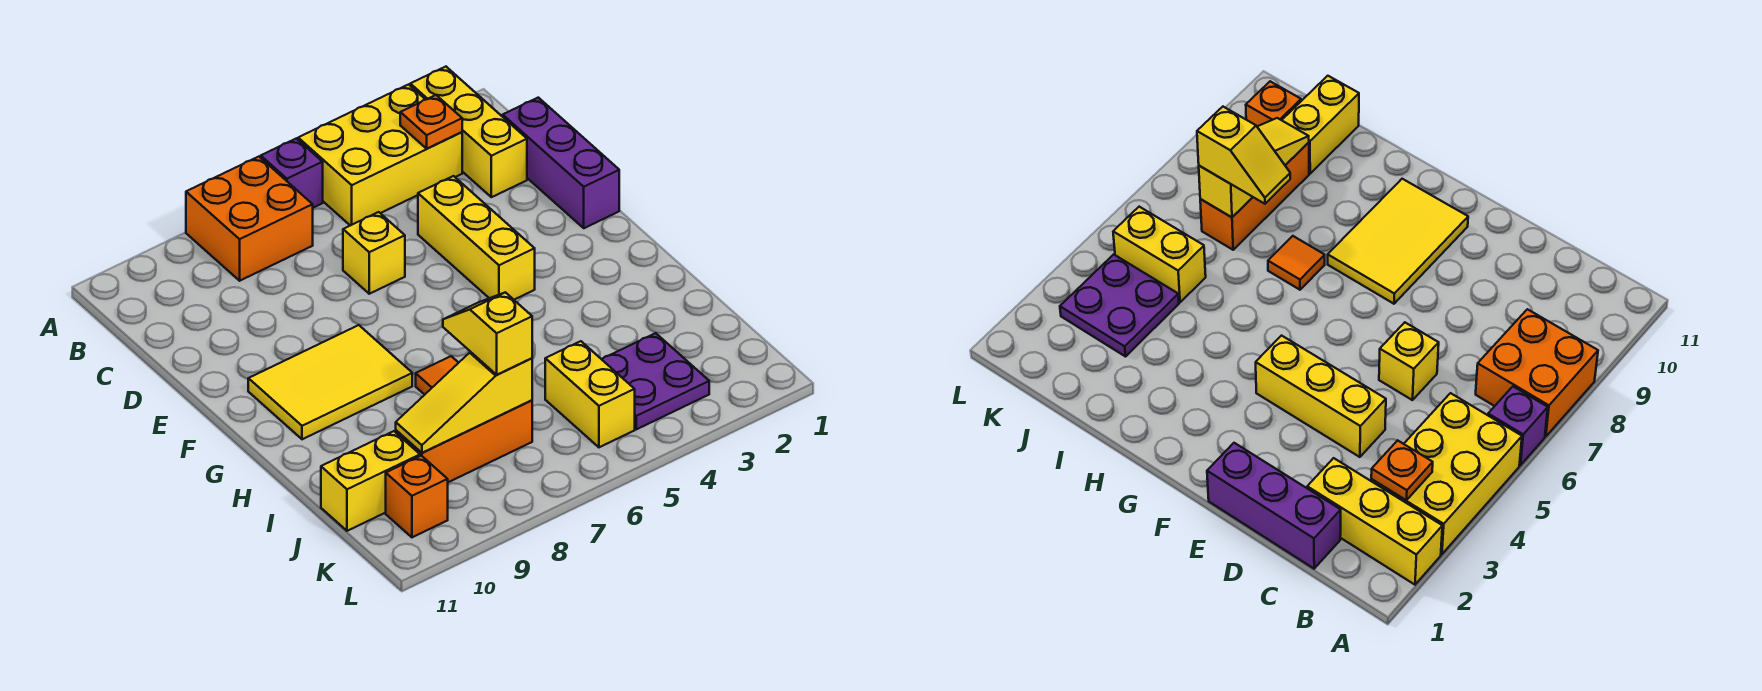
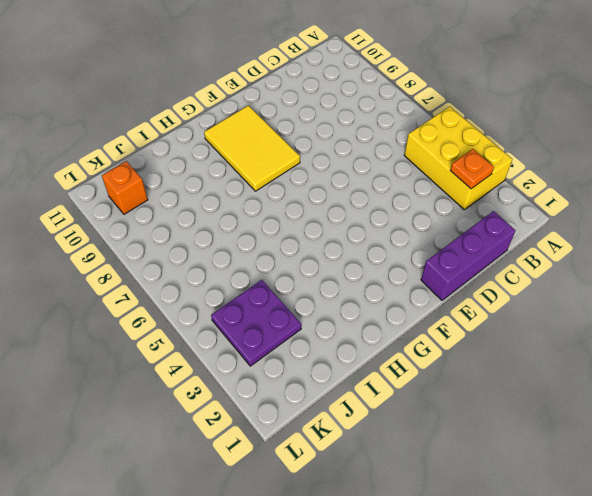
none -> yellow 1x3 brick [410,67,527,197]
none -> purple 1x1 brick [261,138,323,208]
none -> orange 2x2 brick [186,157,313,281]

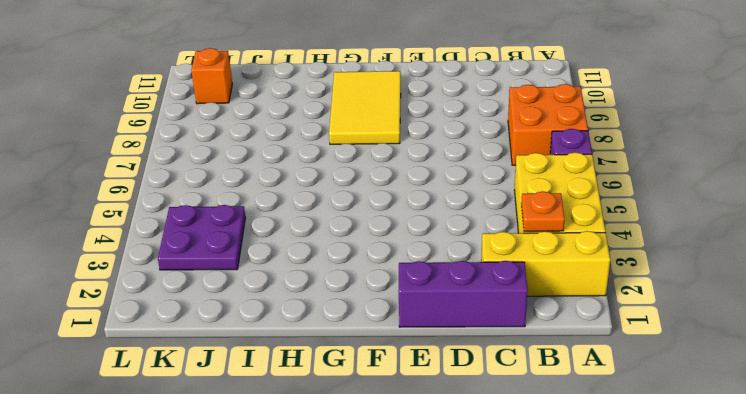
none -> yellow 1x3 brick [418,176,535,300]
none -> yellow 1x1 brick [343,212,405,294]
none -> orange 1x1 tile [416,356,458,395]

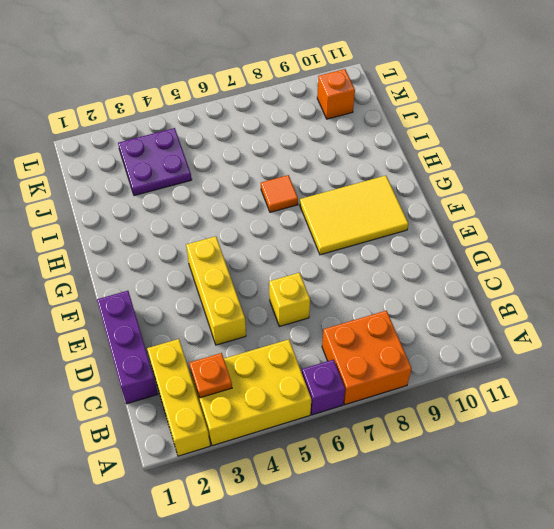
none -> yellow 1x2 brick [545,341,635,447]
none -> orange 1x3 brick [396,400,532,482]
none -> yellow 1x2 brick [321,431,420,531]

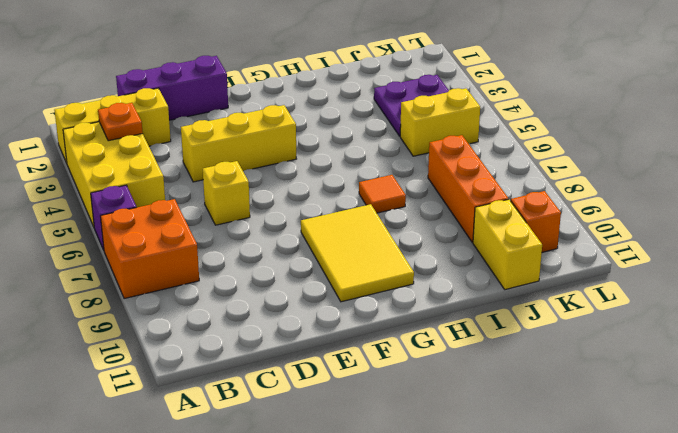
none -> yellow 1x3 slope [396,352,532,453]
none -> yellow 1x2 slope [443,292,532,375]

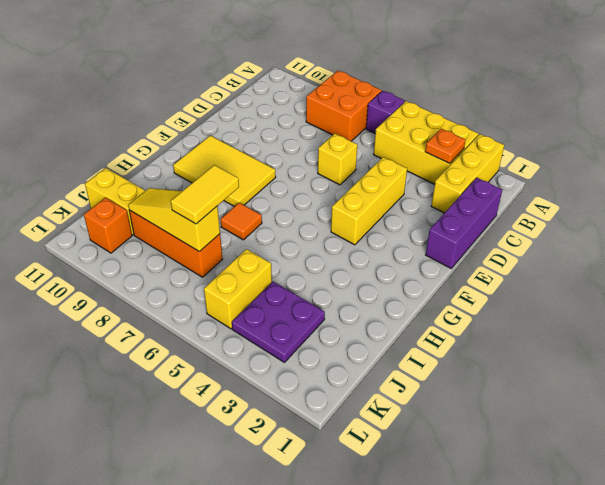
yellow 1x2 tile [171,165,239,224] -> yellow 1x2 slope [443,292,532,375]

